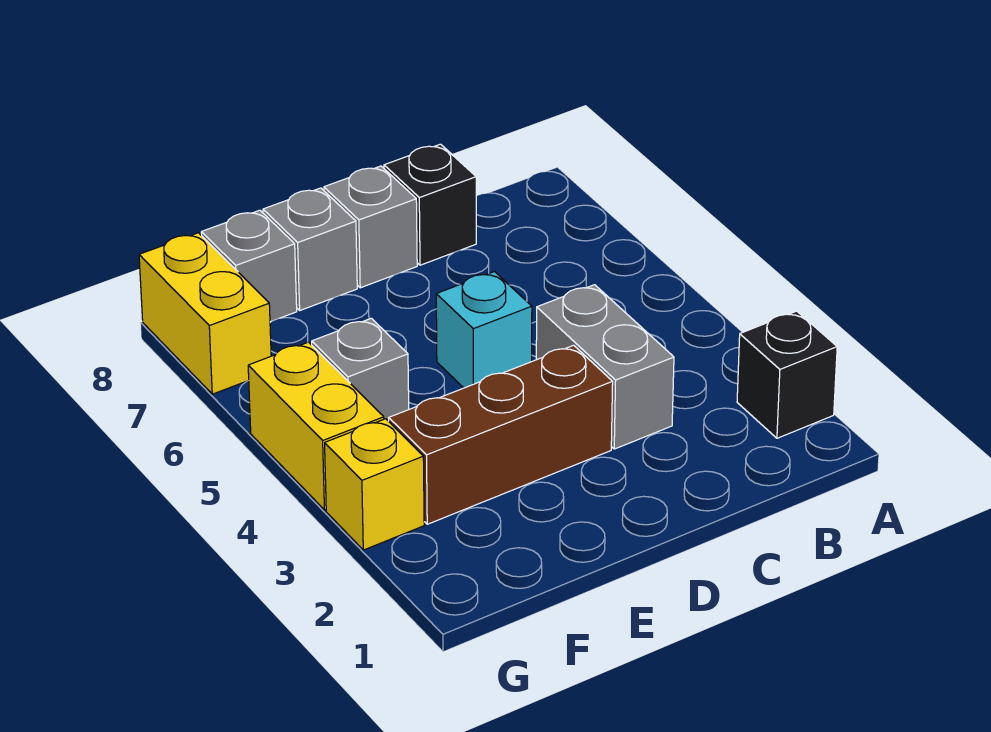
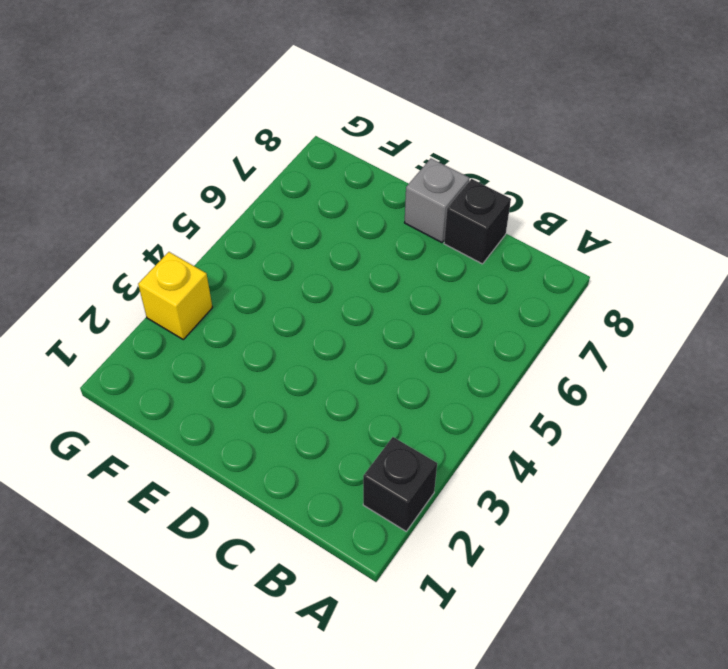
none -> grey 1x2 brick [536,285,674,449]
none -> brown 1x3 brick [389,345,613,524]
none -> cyan 1x1 brick [436,272,532,388]

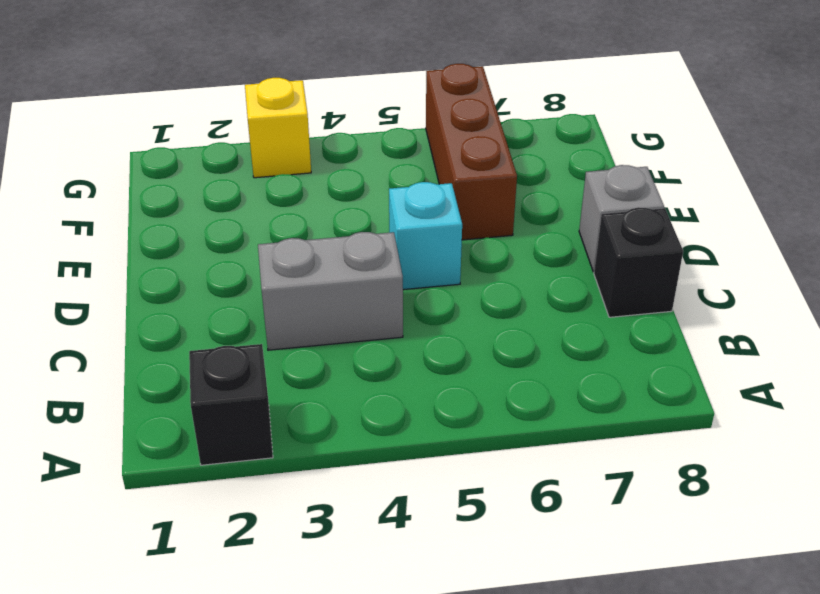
brown 1x3 brick [426,64,517,240] -> brown 1x3 brick moved to [389,345,613,524]
none -> grey 1x1 brick [263,188,357,310]
none -> grey 1x1 brick [312,318,409,421]
none -> grey 1x1 brick [201,210,297,322]

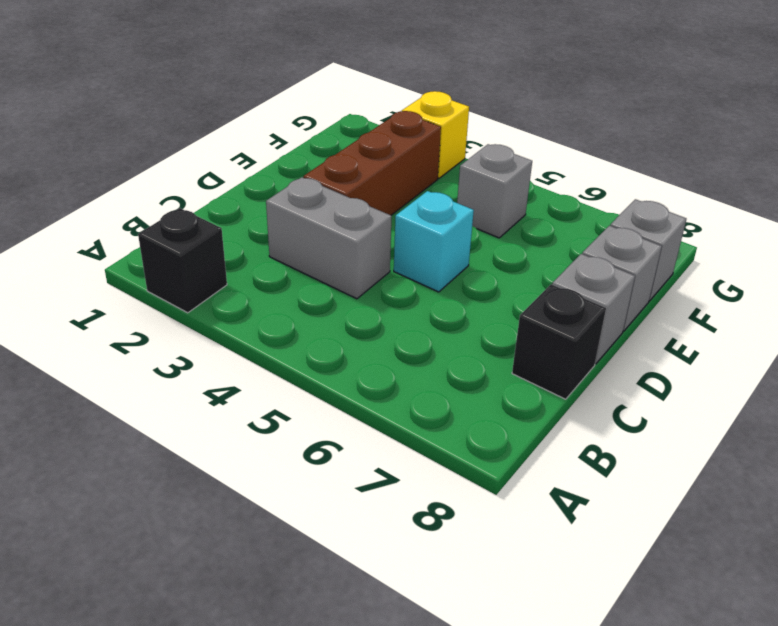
none -> yellow 1x2 brick [248,342,384,510]
none -> yellow 1x2 brick [139,233,271,394]

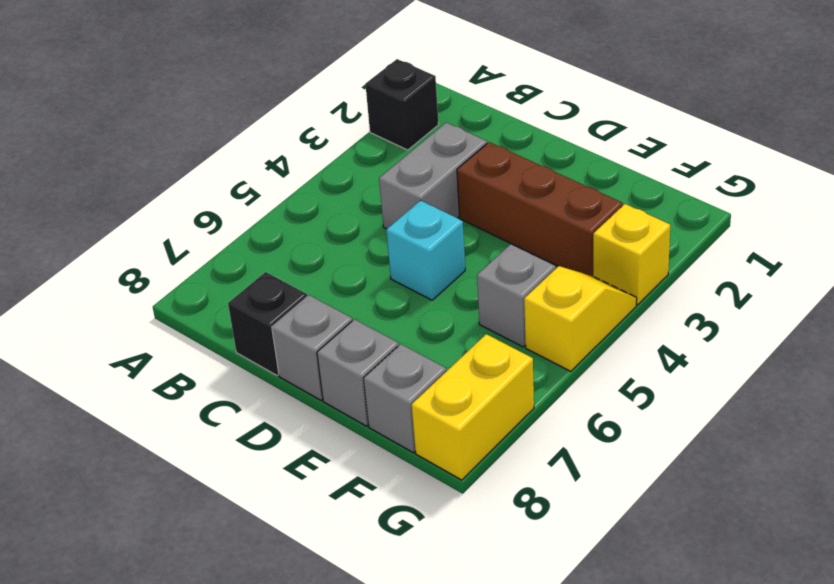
yellow 1x2 slope [524,266,637,371] -> yellow 1x2 brick [248,342,384,510]

